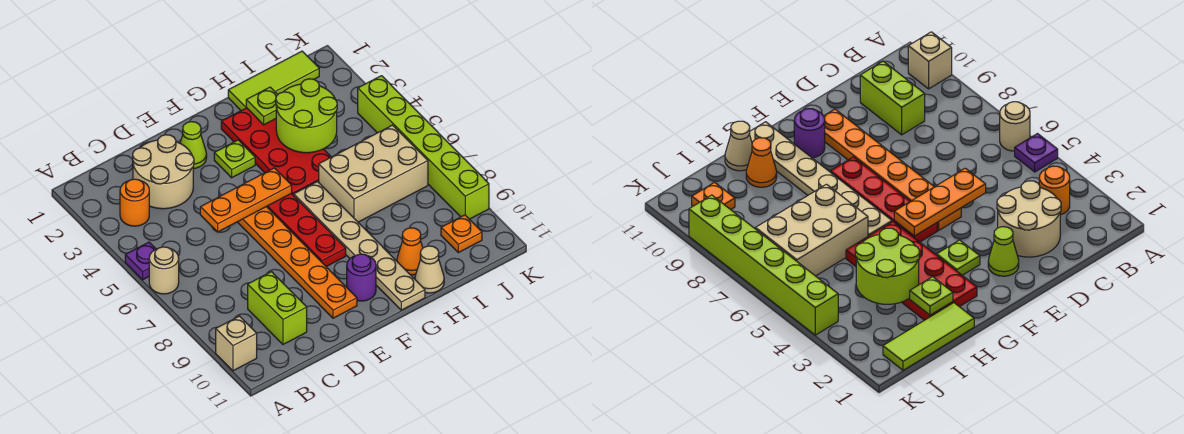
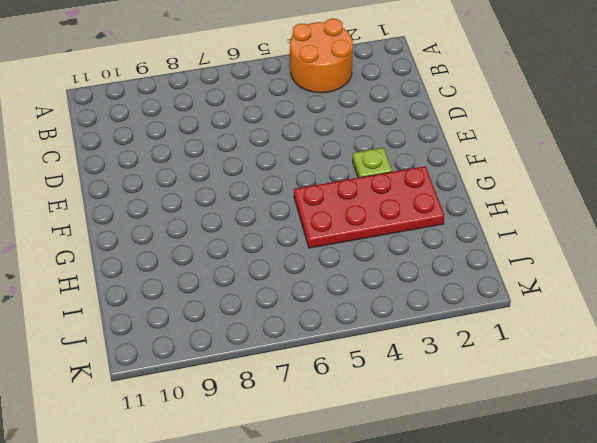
orange 2x2 round brick [290,19,353,93] -> orange 1x1 round brick [120,179,149,226]
none -> purple 1x1 plate [125,242,156,280]
none -> tan 1x1 round brick [149,247,179,294]
none -> tan 1x1 brick [216,316,257,371]

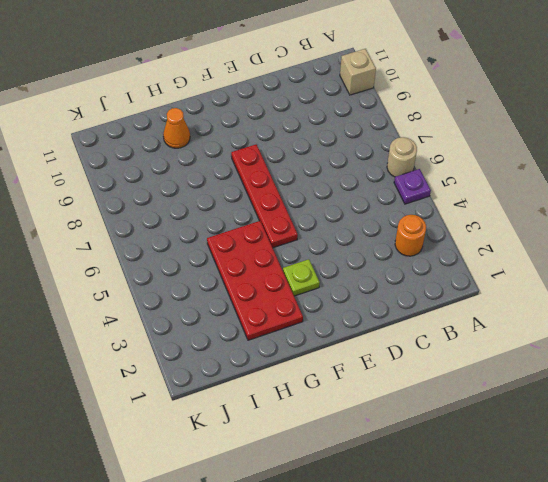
none -> tan 2x2 round brick [133,135,194,209]
none -> lime 1x2 brick [248,272,307,344]
none -> lime 1x1 cone [180,122,207,168]

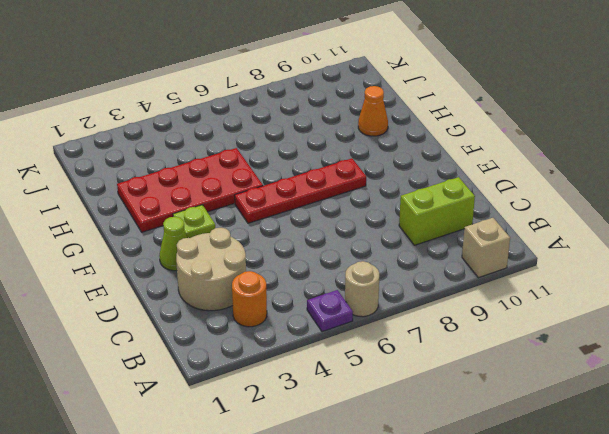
none -> orange 1x6 plate [238,207,357,318]
none -> purple 1x1 round brick [347,254,376,301]
none -> tan 1x6 plate [294,182,425,310]

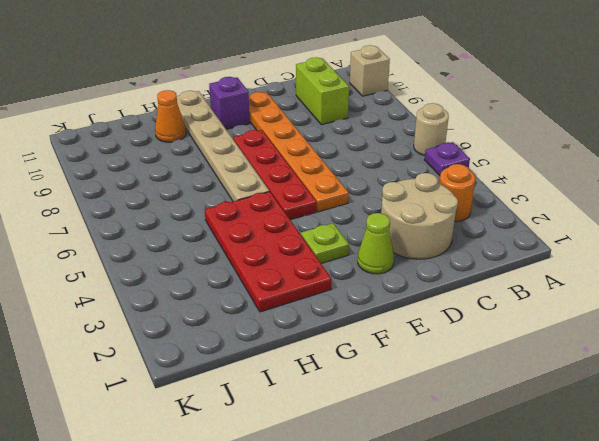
purple 1x1 brick [209,77,250,129] -> purple 1x1 round brick [347,254,376,301]
none -> lime 1x3 tile [228,51,319,111]
none -> tan 2x3 brick [319,125,428,222]
none -> tan 1x1 cone [415,246,444,293]

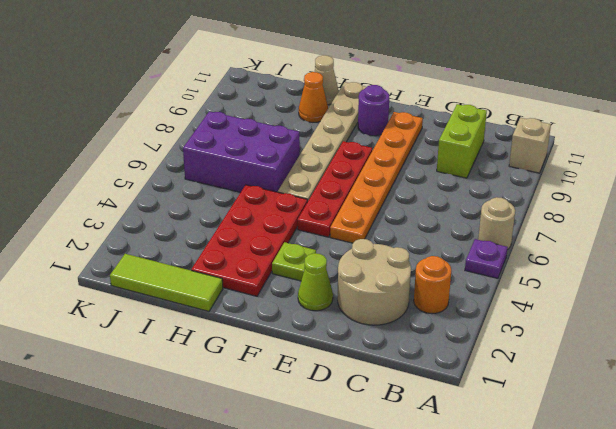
purple 2x3 brick [183,111,300,192] -> tan 2x3 brick [319,125,428,222]
none -> orange 1x1 plate [441,215,482,253]
none -> lime 1x6 brick [358,76,489,219]
none -> orange 1x3 plate [200,168,292,232]

